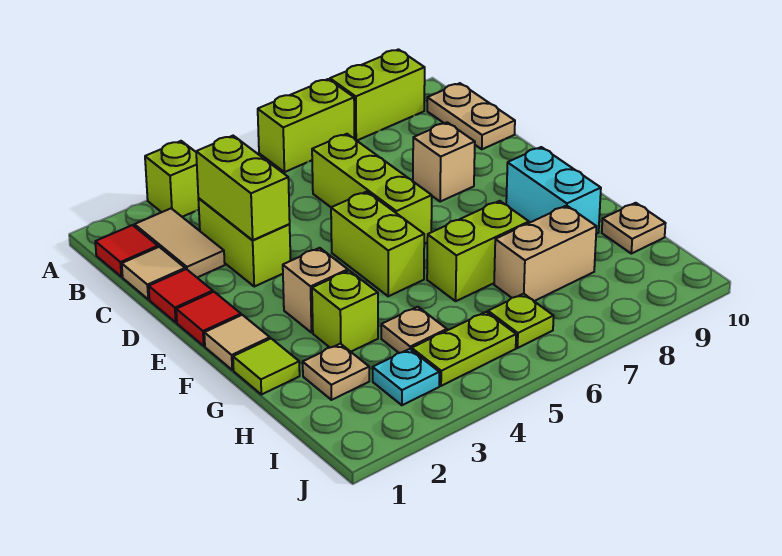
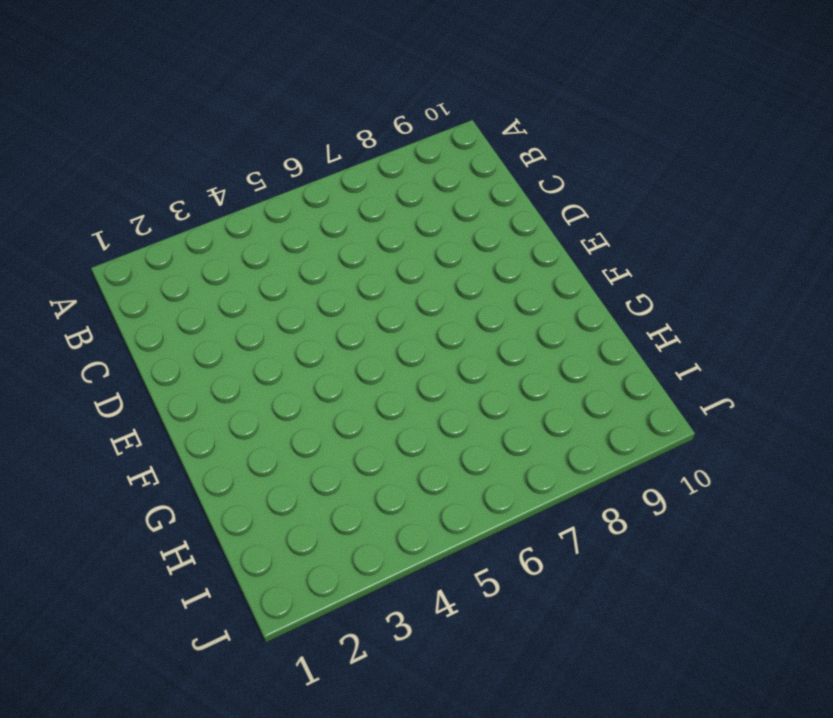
none -> lime 1x1 brick [145,141,199,217]
none -> lime 1x2 brick [258,79,354,172]
none -> lime 1x2 brick [330,49,425,141]

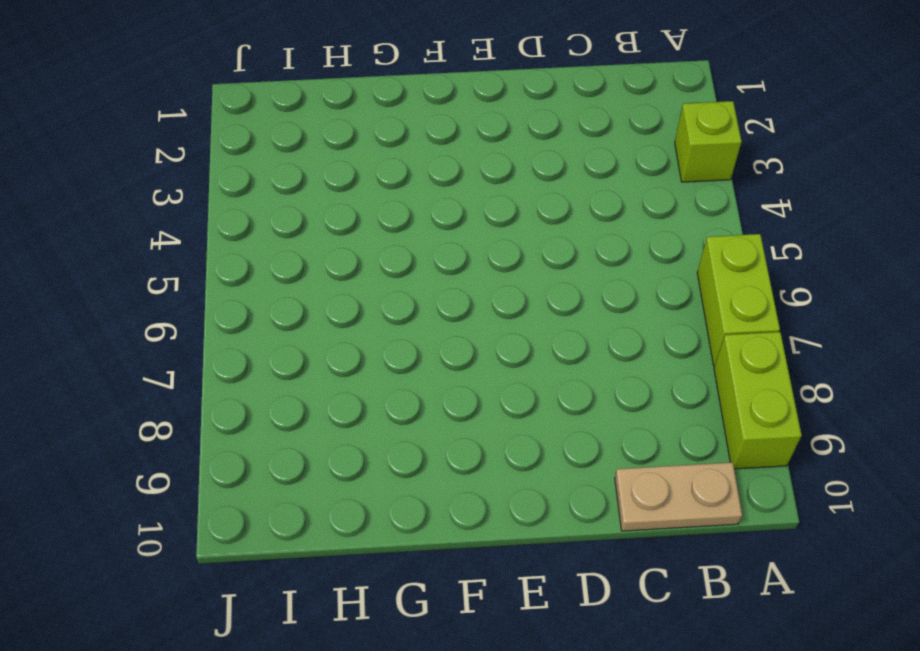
none -> red 1x1 tile [95,225,158,277]
none -> tan 1x2 tile [135,208,225,277]
none -> tan 1x1 tile [122,247,185,299]

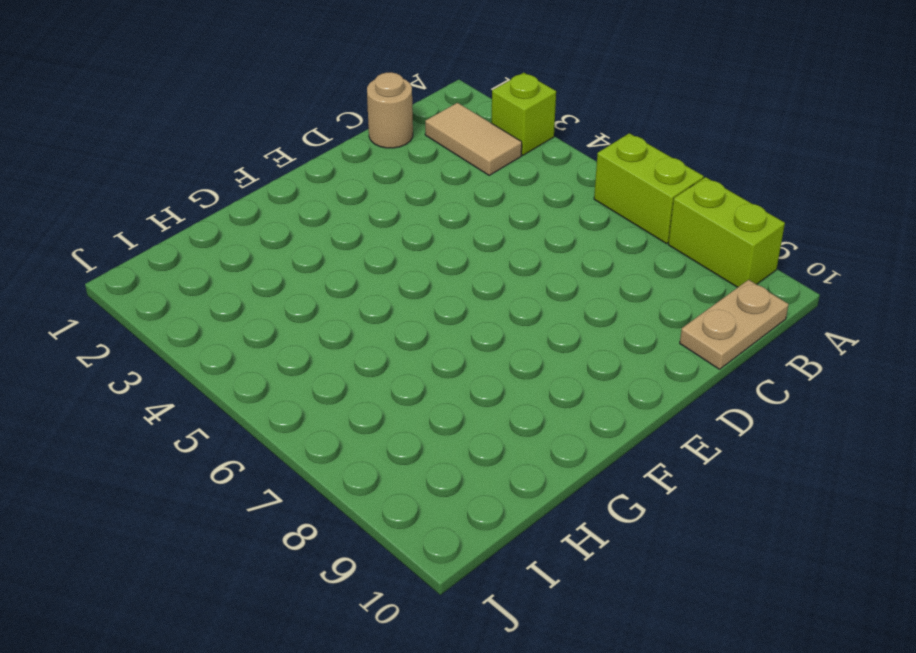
tan 1x2 tile [425,103,522,175] -> tan 1x2 tile turned to [135,208,225,277]
tan 1x1 round brick [367,72,413,148] -> tan 1x1 tile [122,247,185,299]
none -> red 1x1 tile [95,225,158,277]
none -> lime 1x2 brick [198,198,291,286]
none -> lime 1x3 brick [312,134,432,244]

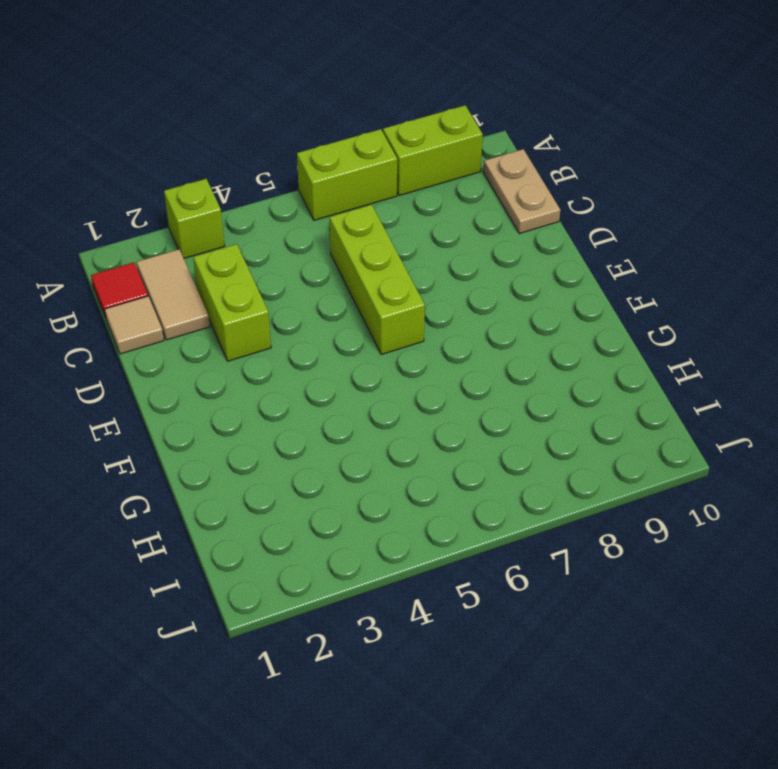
none -> red 1x1 tile [149,269,213,322]
none -> tan 1x1 brick [413,122,475,202]
none -> red 1x1 tile [176,292,241,346]

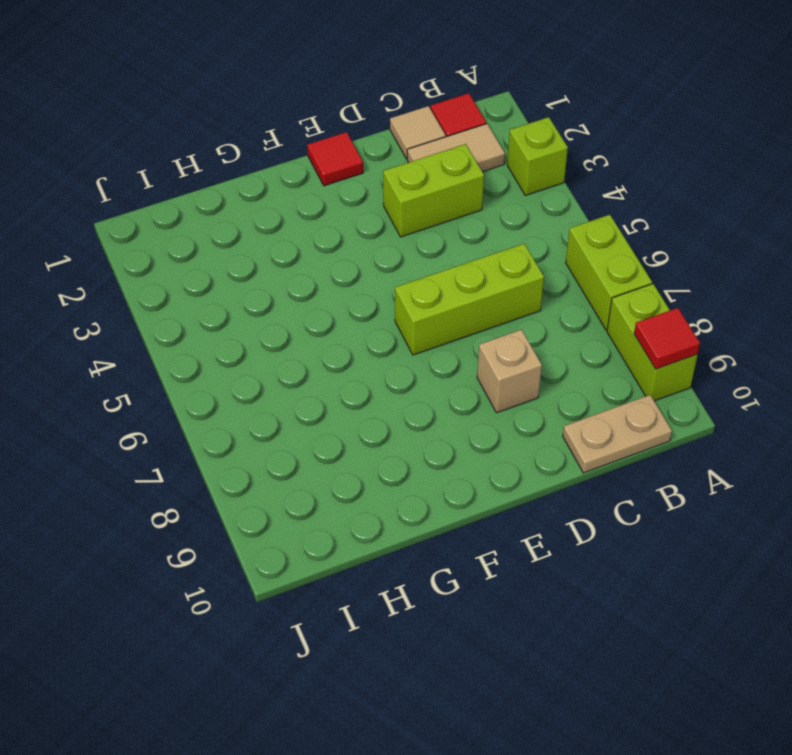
red 1x1 tile [634,308,700,369] -> red 1x1 tile moved to [149,269,213,322]
none -> lime 1x2 brick [331,192,424,296]
none -> tan 1x1 tile [204,315,270,370]
none -> tan 1x1 brick [283,248,348,333]

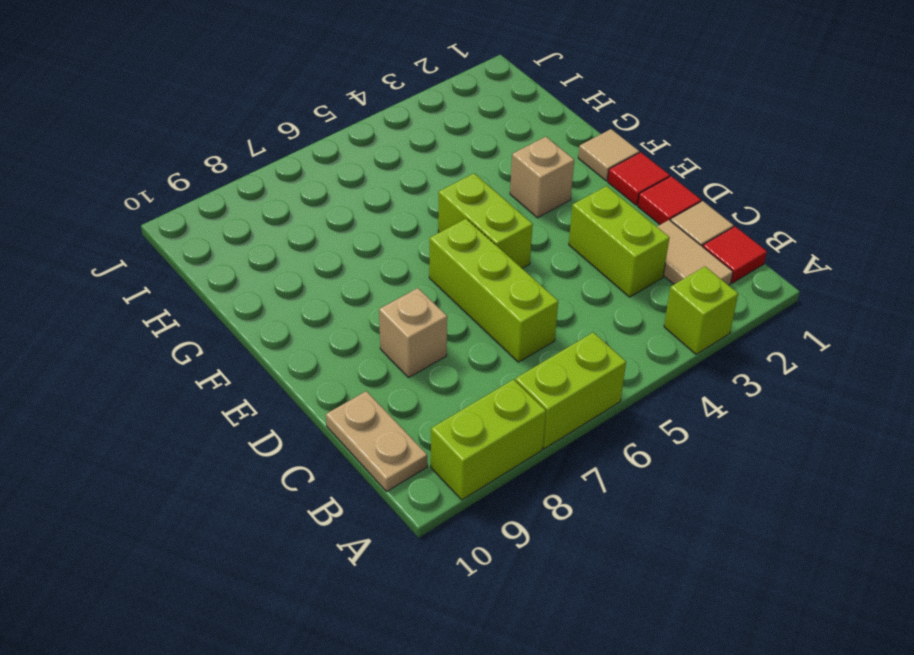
none -> cyan 1x2 brick [506,147,601,234]
none -> lime 1x1 tile [233,339,300,395]
none -> lime 1x1 brick [312,271,378,352]

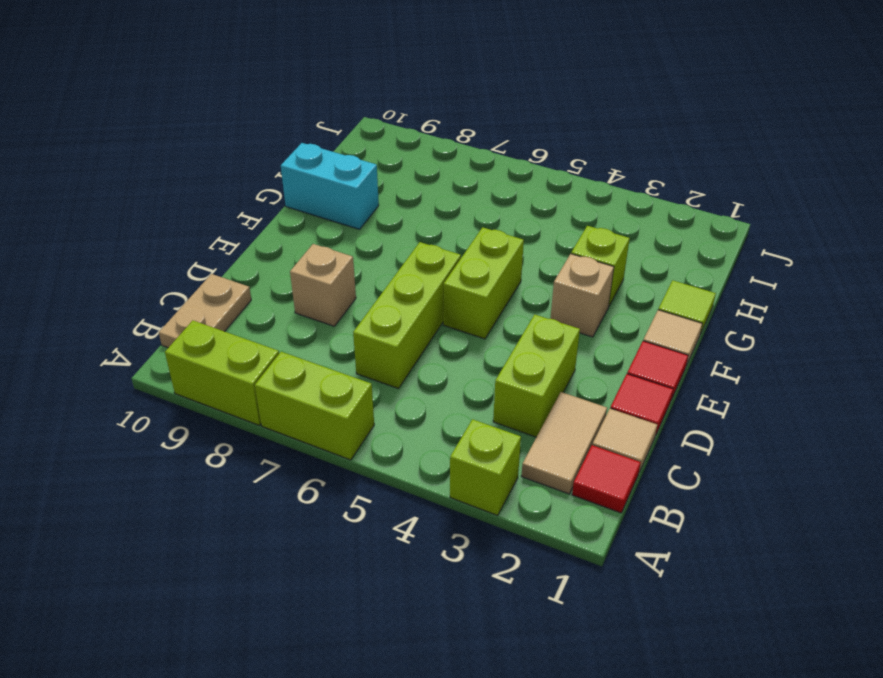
cyan 1x2 brick [281,143,379,229] -> cyan 1x2 brick turned to [506,147,601,234]
none -> lime 1x2 brick [427,201,529,301]
none -> tan 1x1 plate [303,344,369,400]
none -> tan 1x1 plate [381,307,447,353]

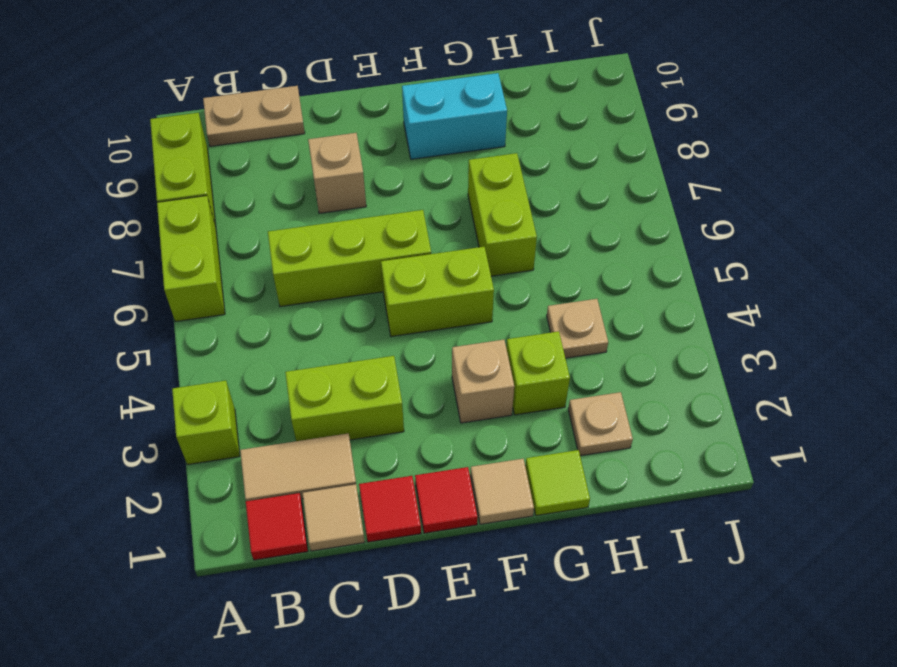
none -> tan 1x2 brick [494,206,597,301]
none -> tan 1x1 plate [602,203,666,254]
none -> cyan 1x1 plate [373,349,439,405]

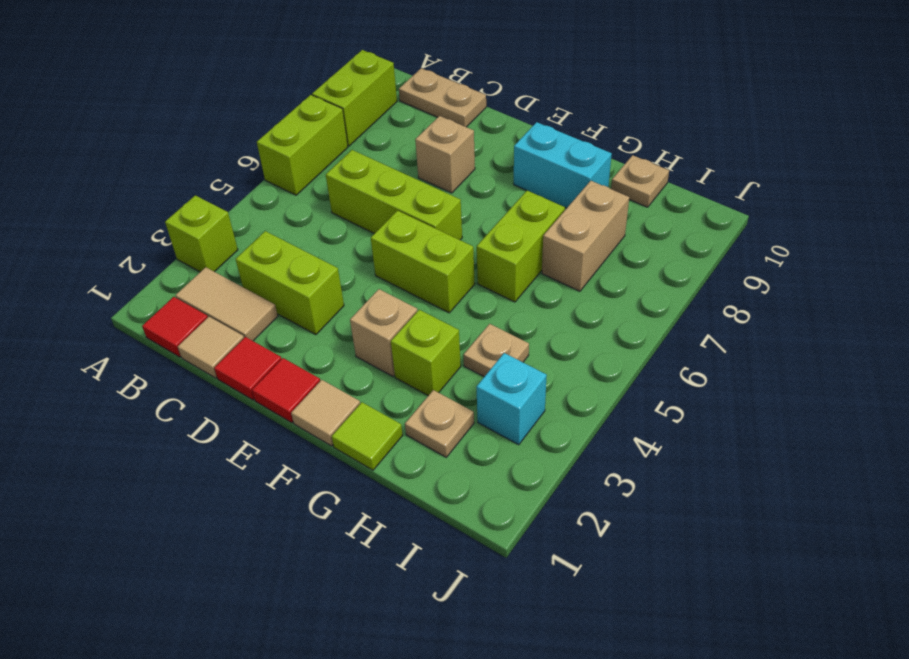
cyan 1x1 brick [476,353,547,445] -> cyan 1x1 plate [373,349,439,405]
none -> lime 1x2 plate [412,312,516,386]
none -> lime 1x1 plate [488,294,554,348]
none -> lime 1x2 brick [196,136,290,240]

